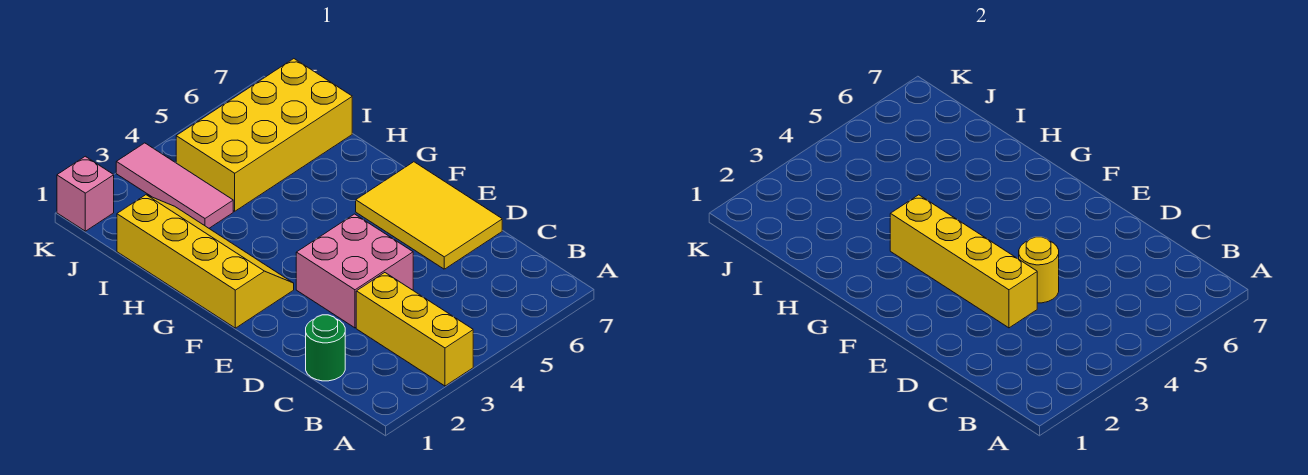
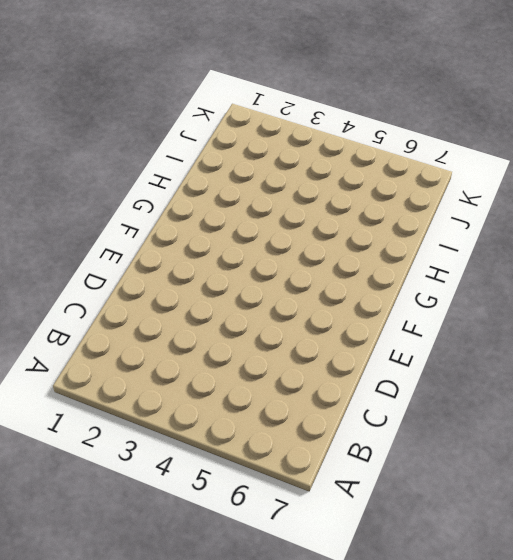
none -> yellow 1x3 brick [356,273,473,386]
none -> green 1x1 round brick [306,315,345,381]

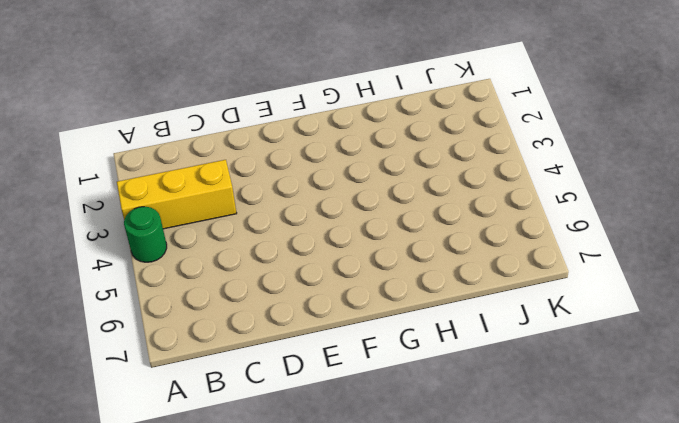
green 1x1 round brick [124,207,167,262] -> green 1x1 round brick moved to [306,315,345,381]
none -> pink 2x2 brick [296,214,413,328]
none -> yellow 2x3 tile [356,162,502,269]

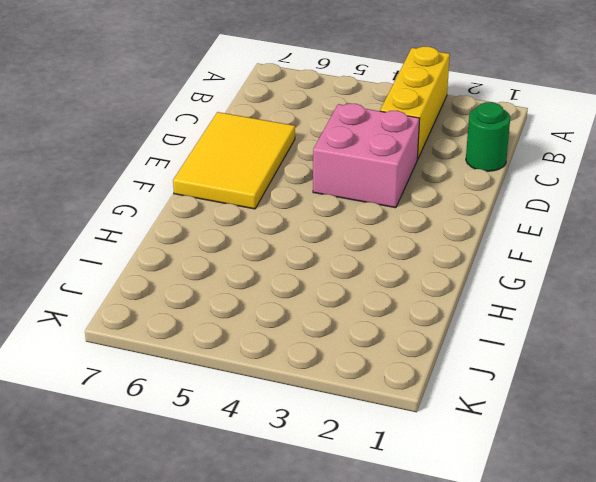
none -> yellow 2x4 slope [117,195,294,328]
none -> pink 1x3 tile [116,143,233,228]

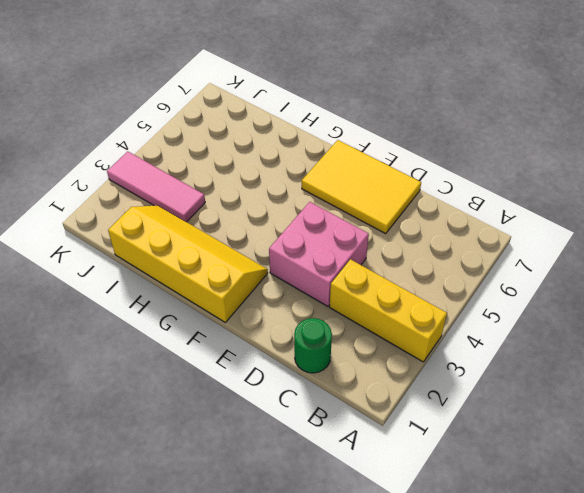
none -> yellow 2x4 brick [176,59,352,211]
none -> pink 1x1 brick [57,156,114,231]

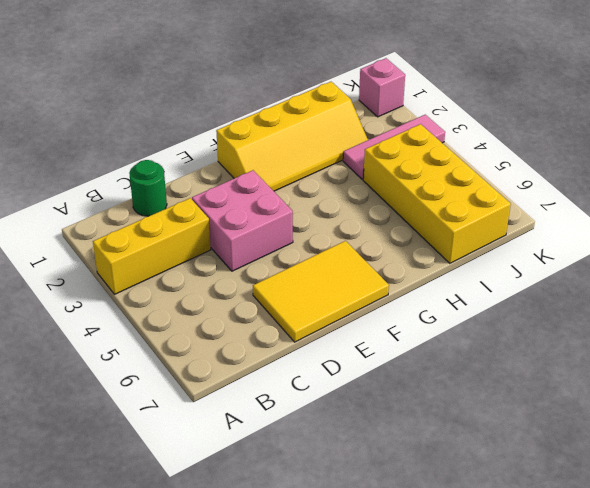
none -> yellow 1x4 brick [890,195,1037,328]
none -> yellow 1x1 round brick [1019,237,1059,303]

